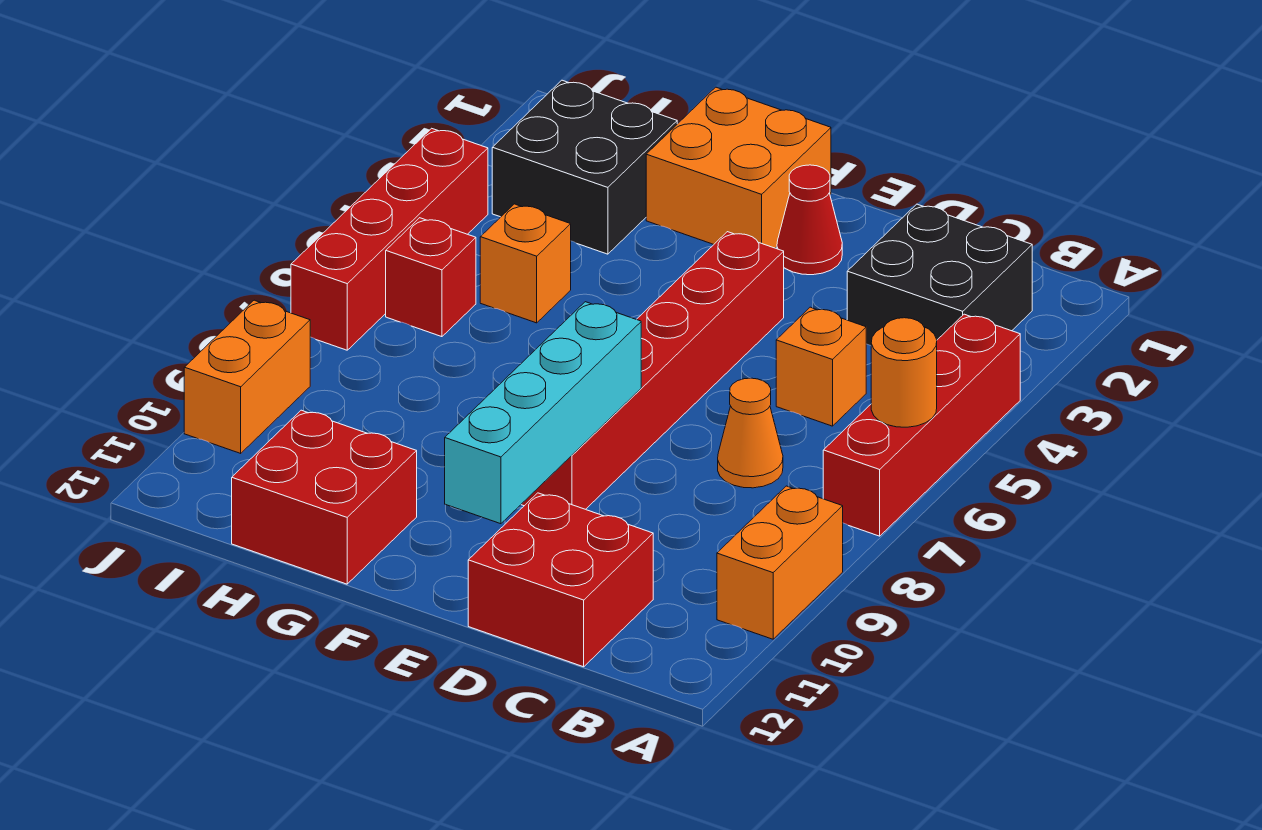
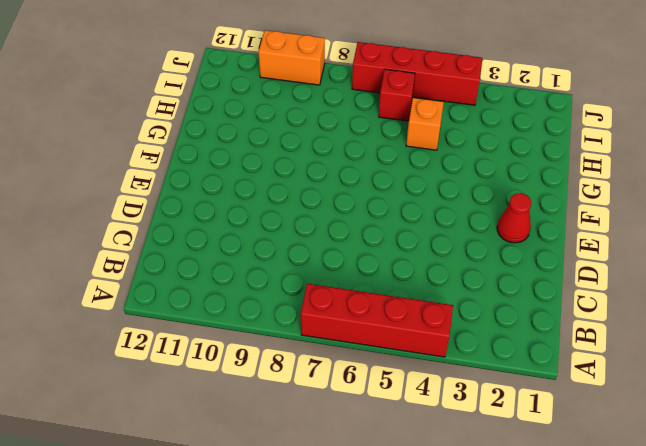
none -> orange 1x2 brick [717,486,843,639]
none -> black 2x2 brick [847,204,1032,345]
none -> orange 1x1 brick [776,307,866,426]

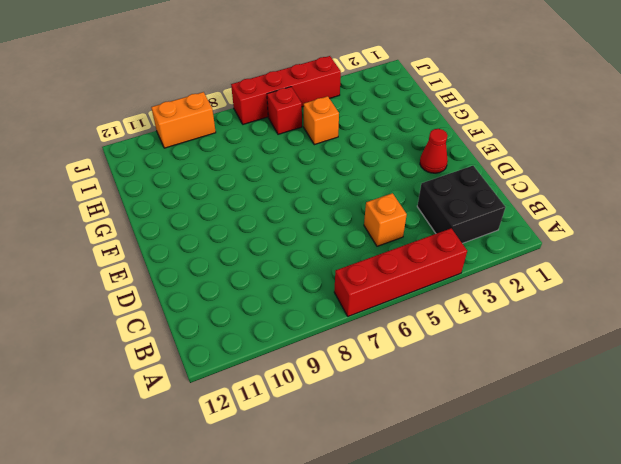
none -> orange 1x2 brick [717,486,843,639]
none -> orange 1x1 cone [718,378,783,488]
none -> red 2x2 brick [468,493,653,667]

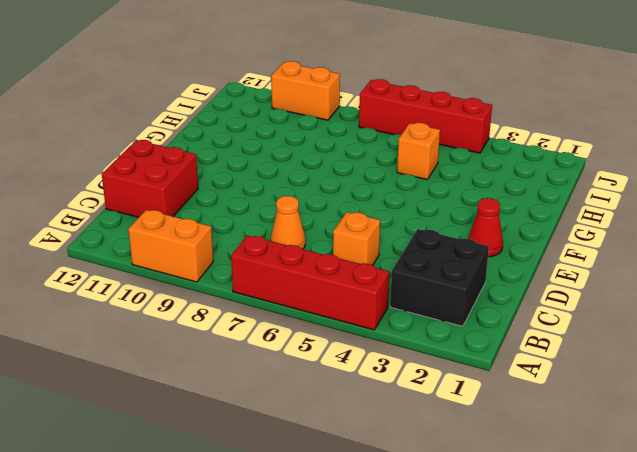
none -> red 1x6 brick [521,232,784,509]
none -> orange 2x2 brick [646,87,831,248]
none -> red 2x2 brick [232,410,417,584]

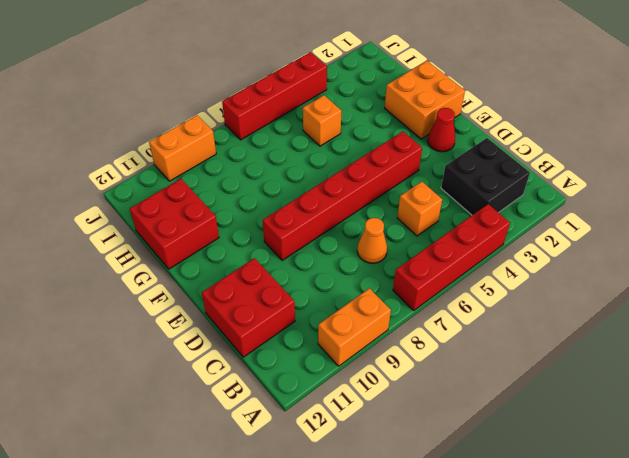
none -> black 2x2 brick [492,80,677,254]
none -> red 1x1 brick [386,218,476,337]
none -> orange 1x1 round brick [871,318,937,427]

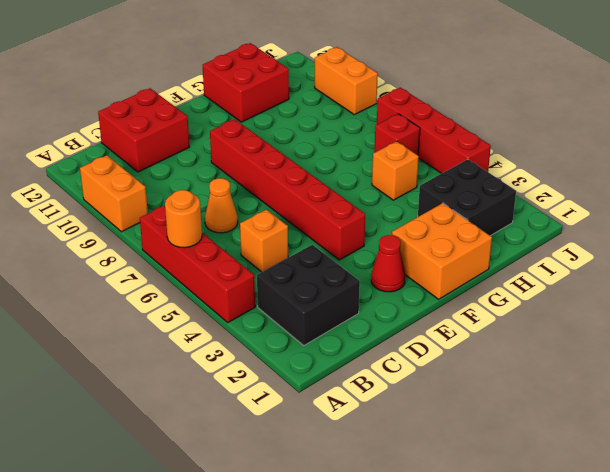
none -> cyan 1x4 brick [445,302,641,524]

